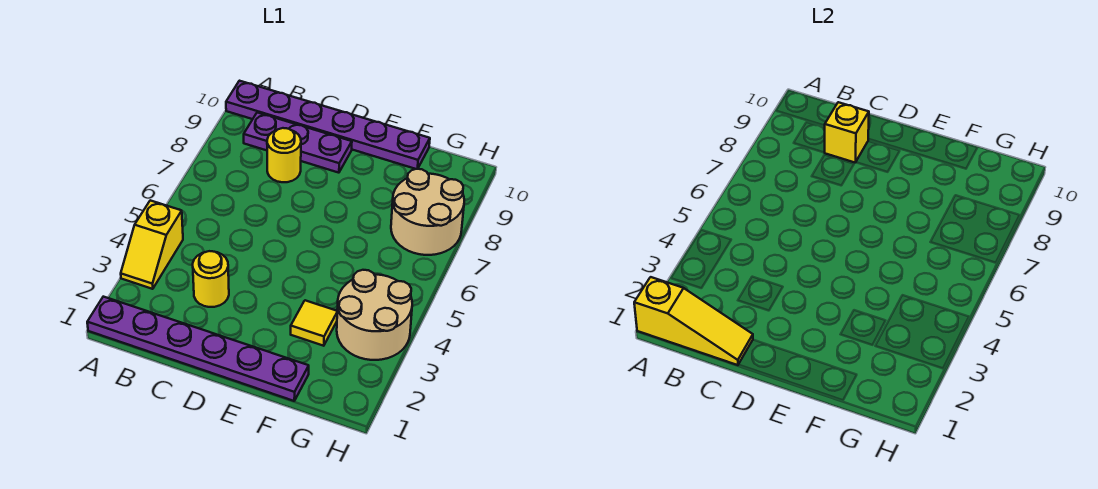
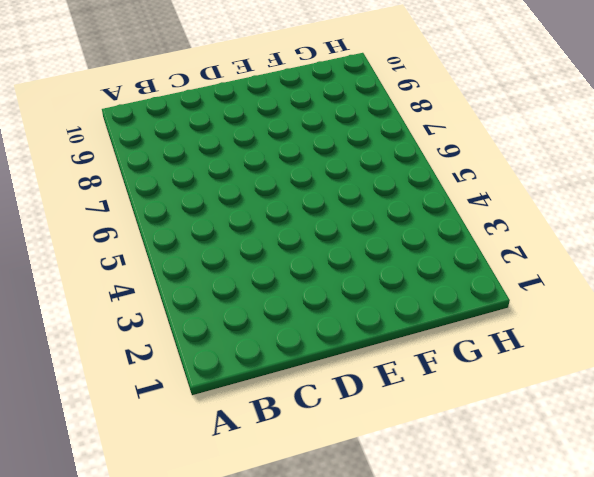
none -> purple 1x6 plate [87,297,309,401]
none -> yellow 1x2 slope [121,200,183,289]

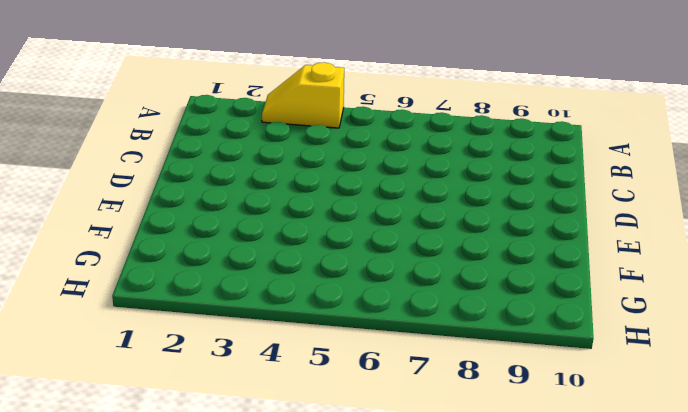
none -> purple 1x6 plate [87,297,309,401]
none -> purple 1x6 plate [226,81,430,169]

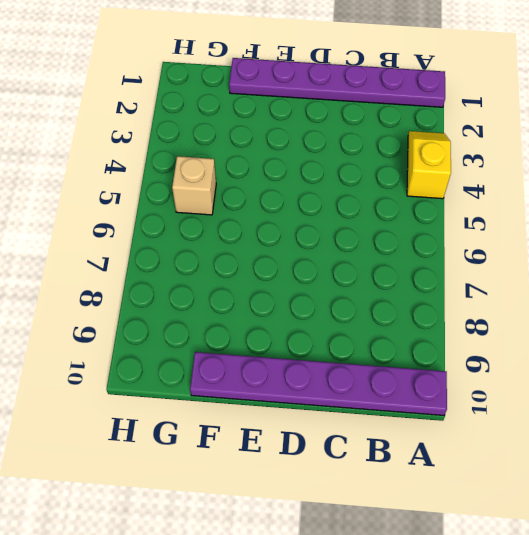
tan 1x1 brick [172,156,216,215] -> none
none -> purple 1x3 plate [244,112,352,173]
none -> yellow 1x1 round brick [193,251,229,307]

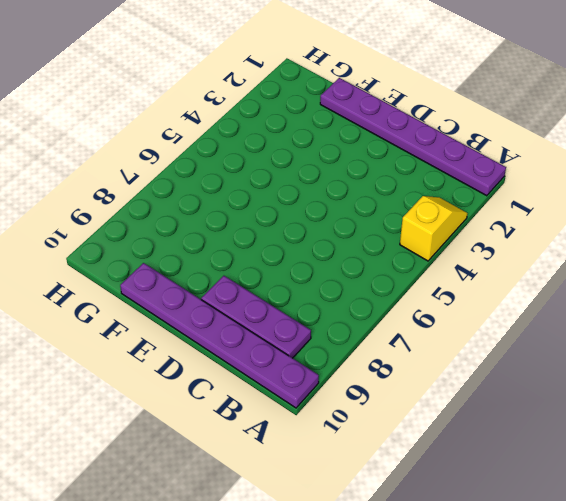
none -> yellow 1x1 round brick [193,251,229,307]
none -> yellow 1x1 round brick [267,128,301,182]

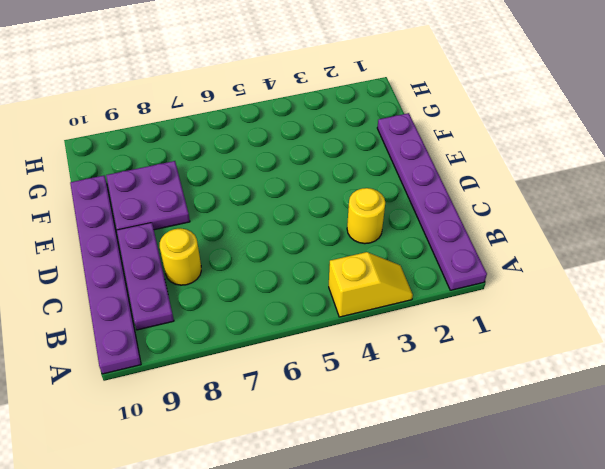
purple 2x2 plate [106,161,190,230] -> none
none -> yellow 1x1 tile [291,300,337,346]
none -> tan 2x2 round brick [337,270,412,360]

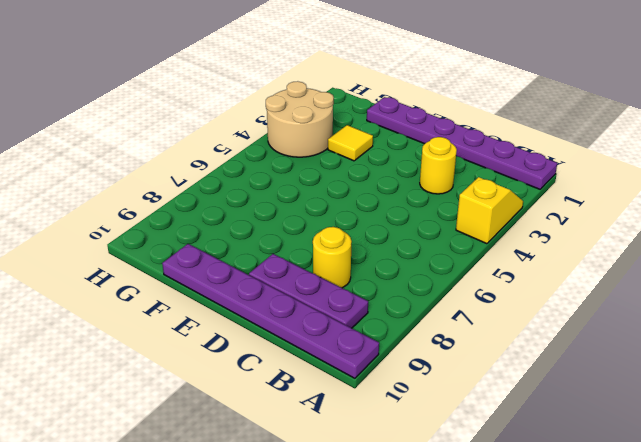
none -> tan 2x2 round brick [391,169,464,255]
none -> yellow 1x3 slope [634,277,753,365]

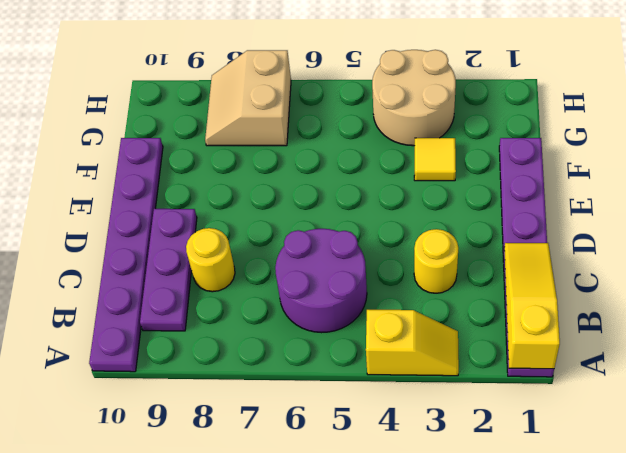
purple 2x2 round brick [275,229,367,333] -> none
tan 2x2 slope [205,50,291,146] -> tan 2x2 round brick [391,169,464,255]
none -> yellow 1x1 brick [825,102,869,163]

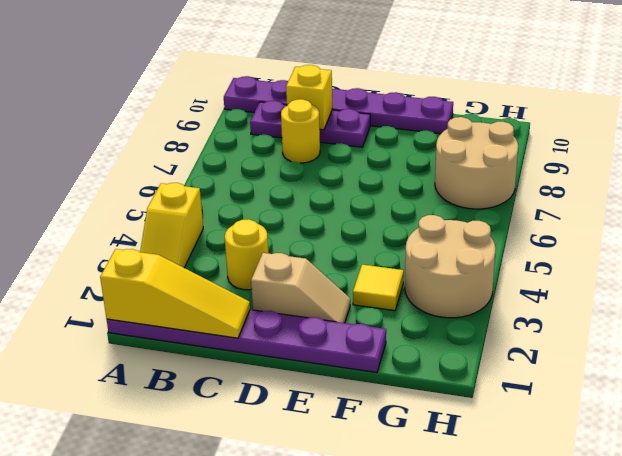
tan 1x2 slope [251,253,350,323] -> none

